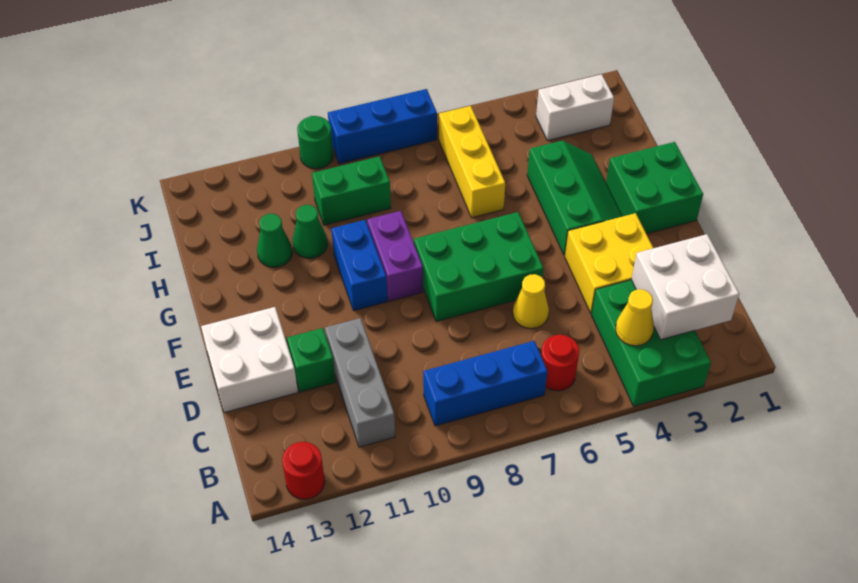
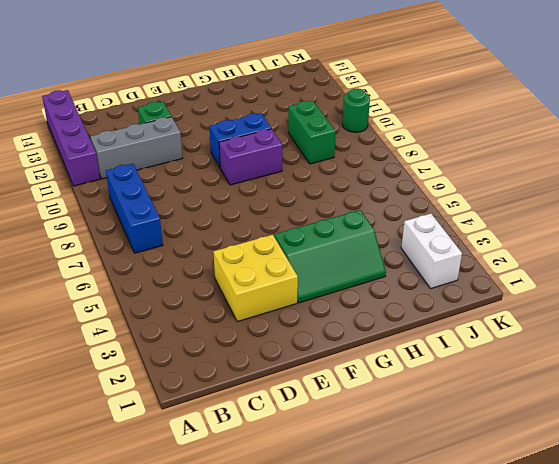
purple 1x4 brick [42,90,100,186] -> red 1x1 round brick [282,442,325,499]
none -> green 2x3 brick [591,280,711,406]
none -> red 1x1 round brick [541,335,579,391]
none -> yellow 1x1 cone [513,274,549,329]

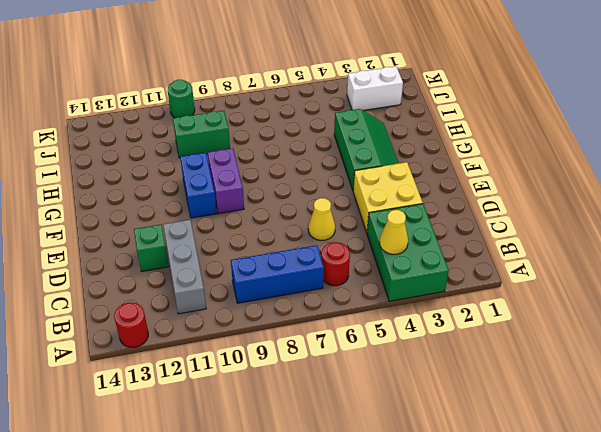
none -> white 2x2 brick [201,307,298,413]
none -> green 2x3 brick [414,212,543,321]
none -> green 2x2 brick [606,142,703,234]

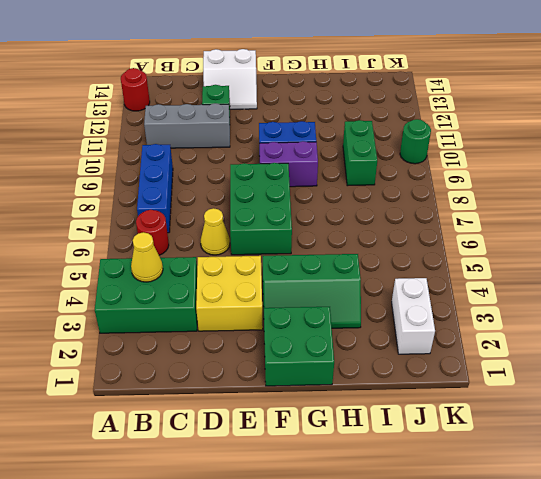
white 2x2 slope [203,49,257,109] -> white 2x2 brick [201,307,298,413]
none -> yellow 1x3 brick [439,106,505,218]
none -> green 1x1 cone [293,205,328,258]
none -> green 1x1 cone [257,214,292,267]

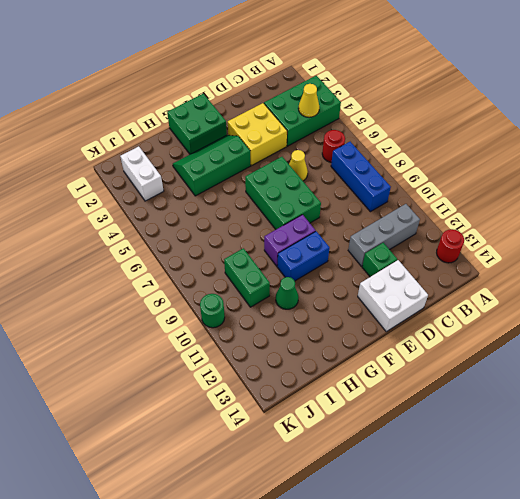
none -> yellow 1x3 brick [439,106,505,218]
none -> green 1x1 cone [257,214,292,267]
none -> blue 1x3 brick [328,89,437,164]

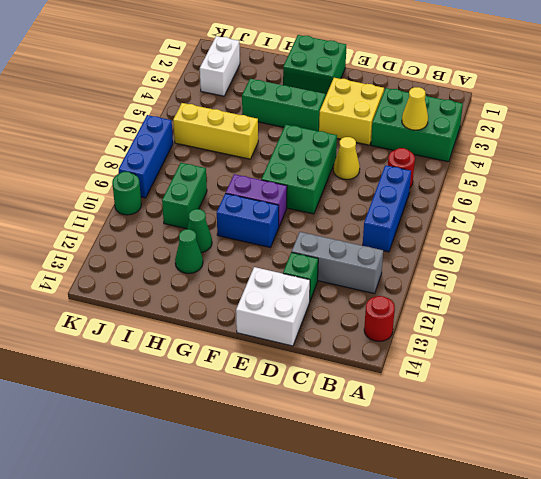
none -> white 2x2 brick [631,234,739,340]

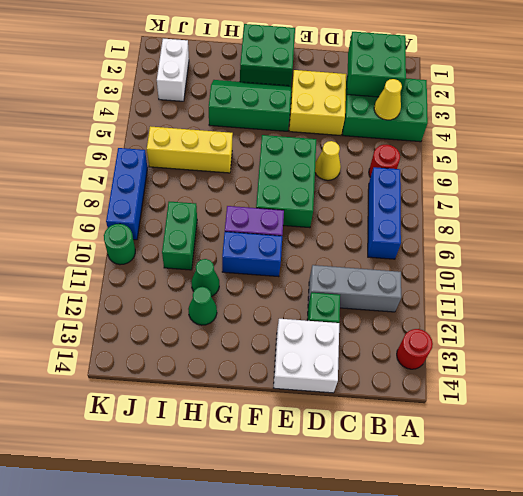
green 2x2 brick [347,32,406,97] -> white 2x2 brick [631,234,739,340]

